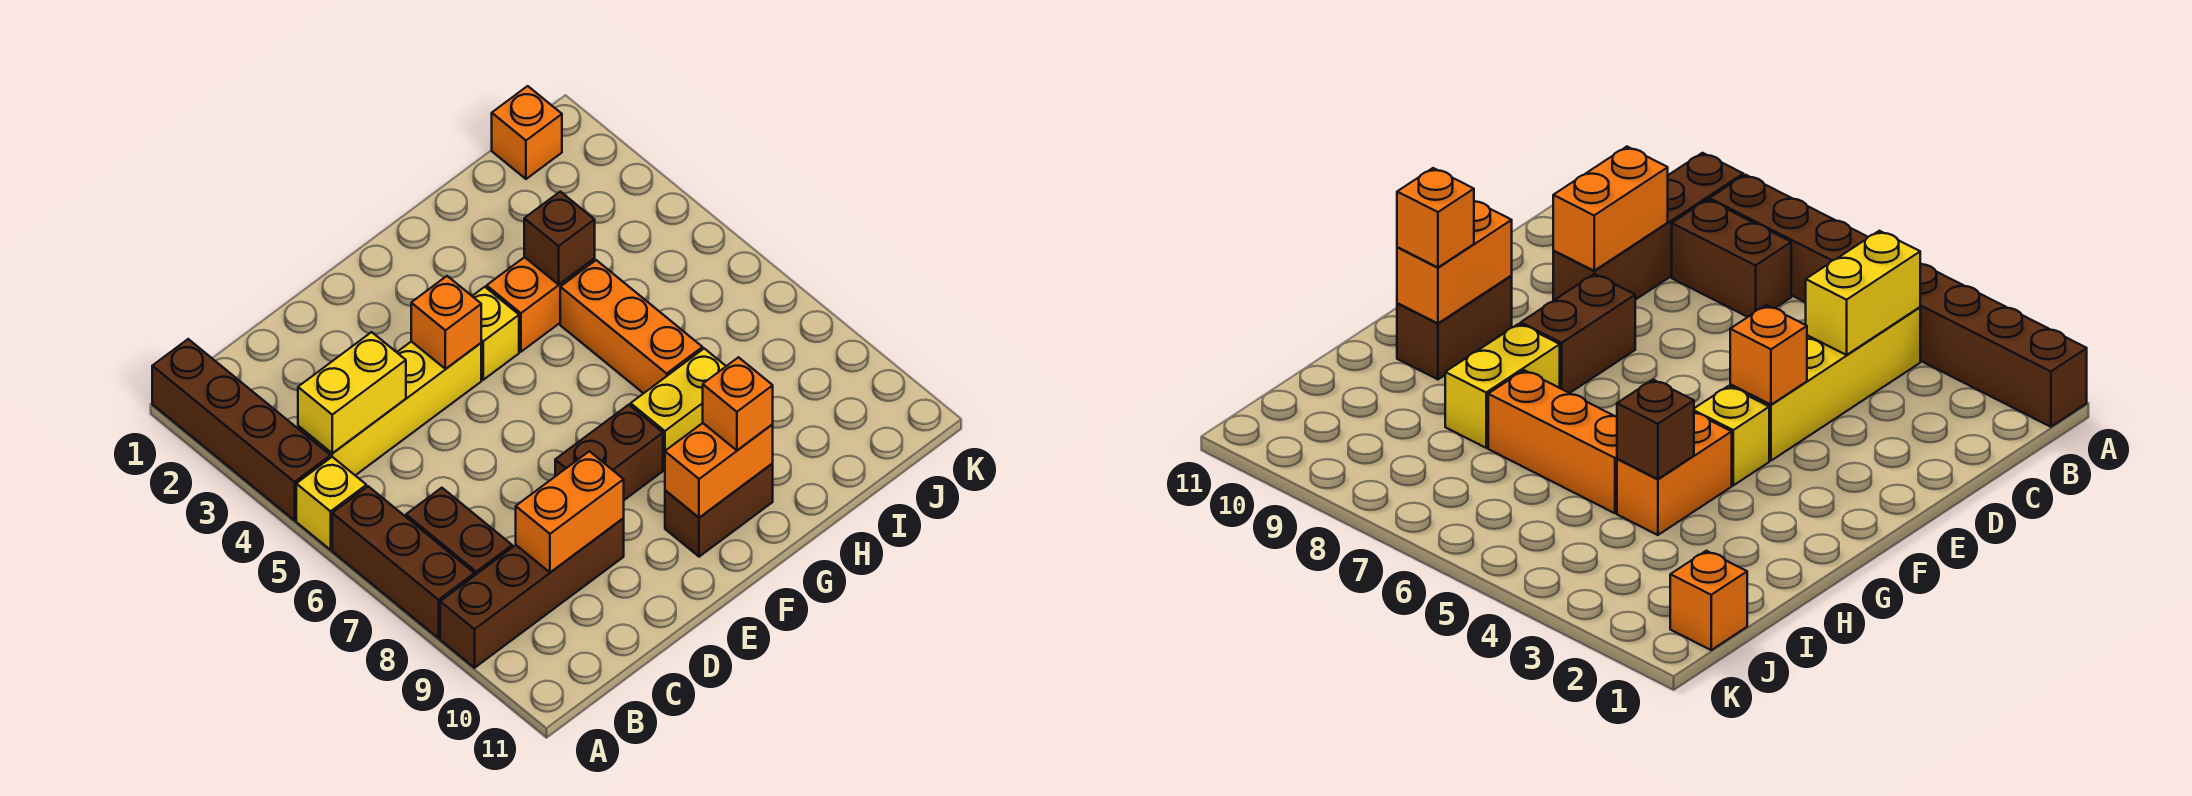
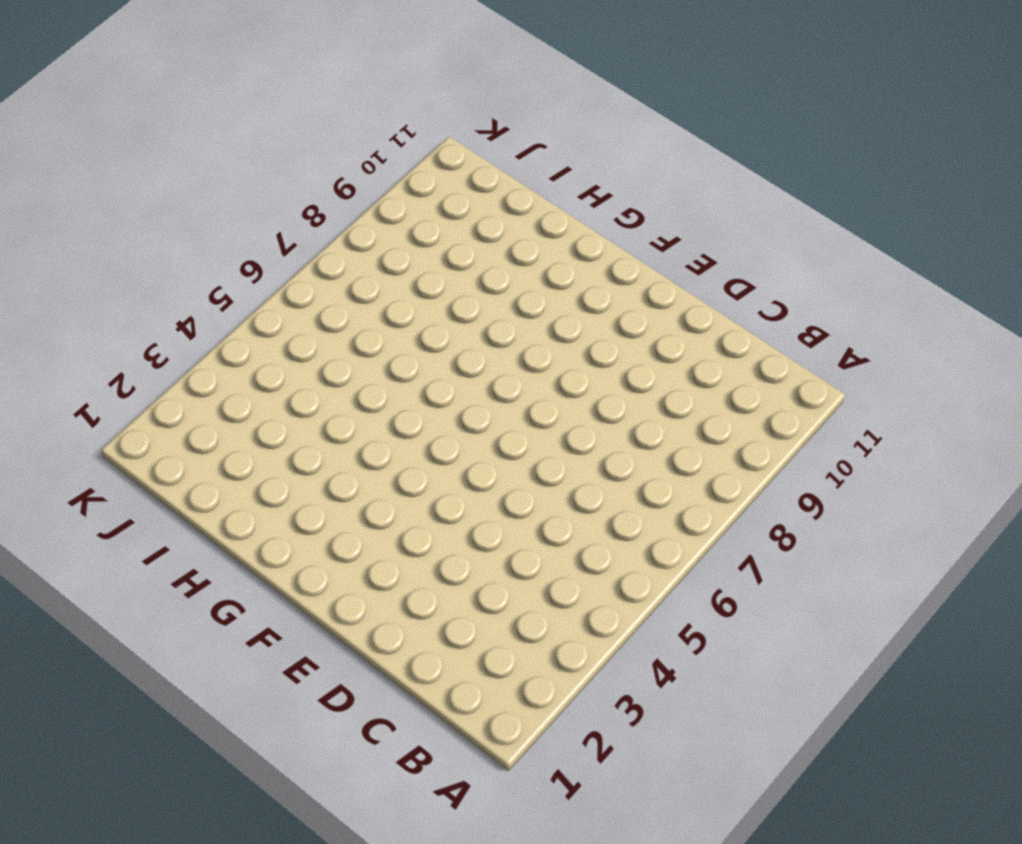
none -> brown 1x4 brick [152,339,330,520]
none -> yellow 1x1 brick [296,457,366,550]
none -> brown 1x3 brick [332,486,474,638]

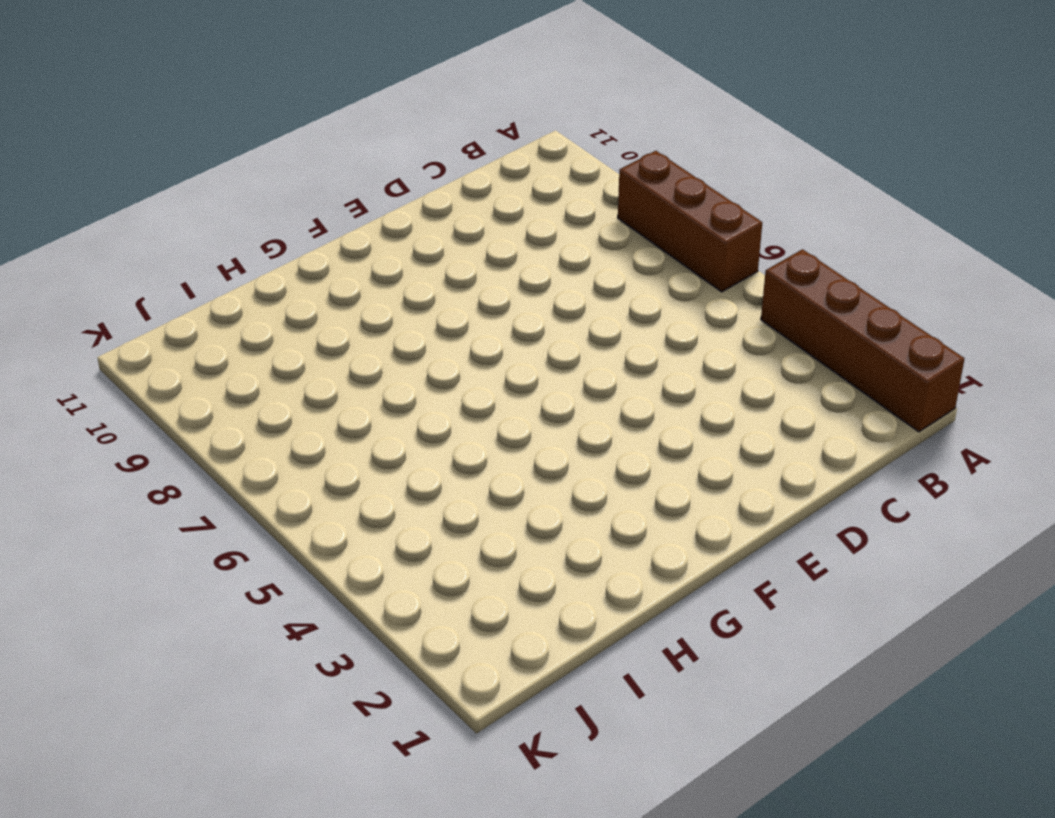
none -> yellow 1x1 brick [296,457,366,550]
none -> brown 1x4 brick [440,518,624,668]
none -> yellow 1x4 brick [298,341,481,475]

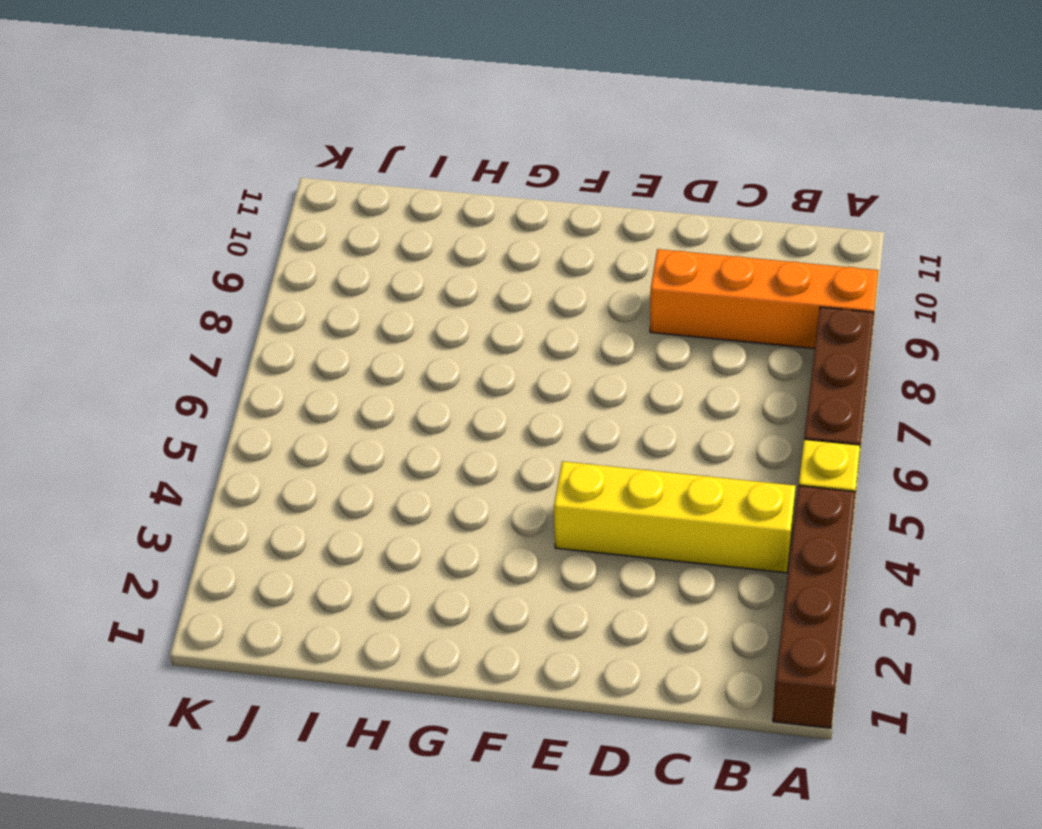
orange 1x4 brick [650,249,879,349] -> brown 1x4 brick [440,518,624,668]
none -> brown 1x2 brick [406,488,512,576]
none -> brown 1x2 brick [555,405,663,500]
none -> yellow 1x1 brick [472,287,519,380]

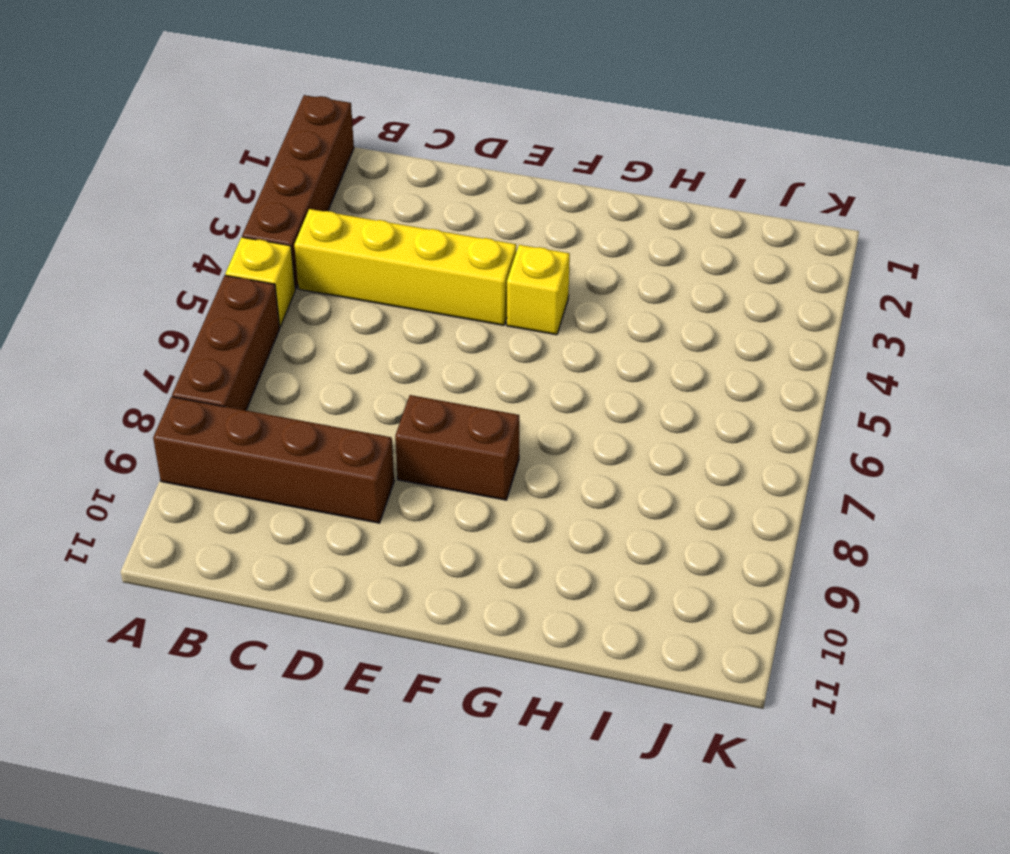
none -> brown 1x2 brick [406,488,512,576]
none -> brown 1x2 brick [665,463,773,557]
none -> orange 1x2 brick [487,257,595,352]

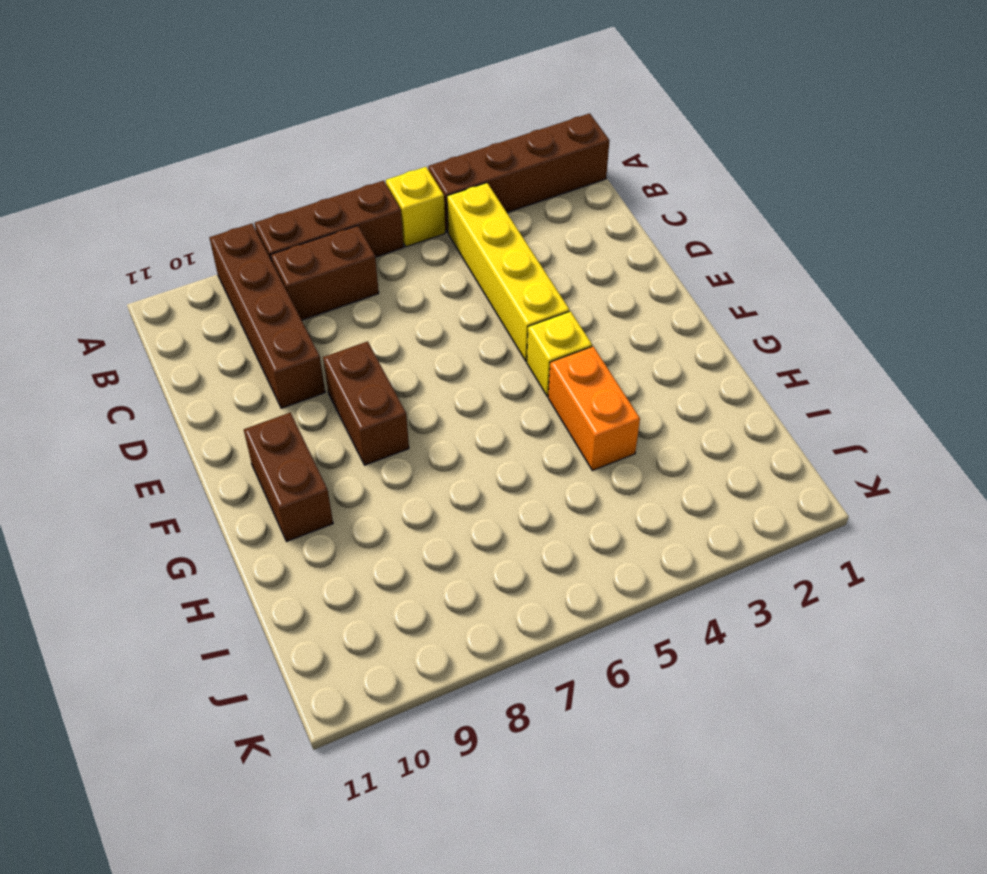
none -> yellow 1x2 brick [631,349,726,470]
none -> orange 1x3 brick [560,260,703,393]
none -> orange 1x1 brick [492,86,562,179]

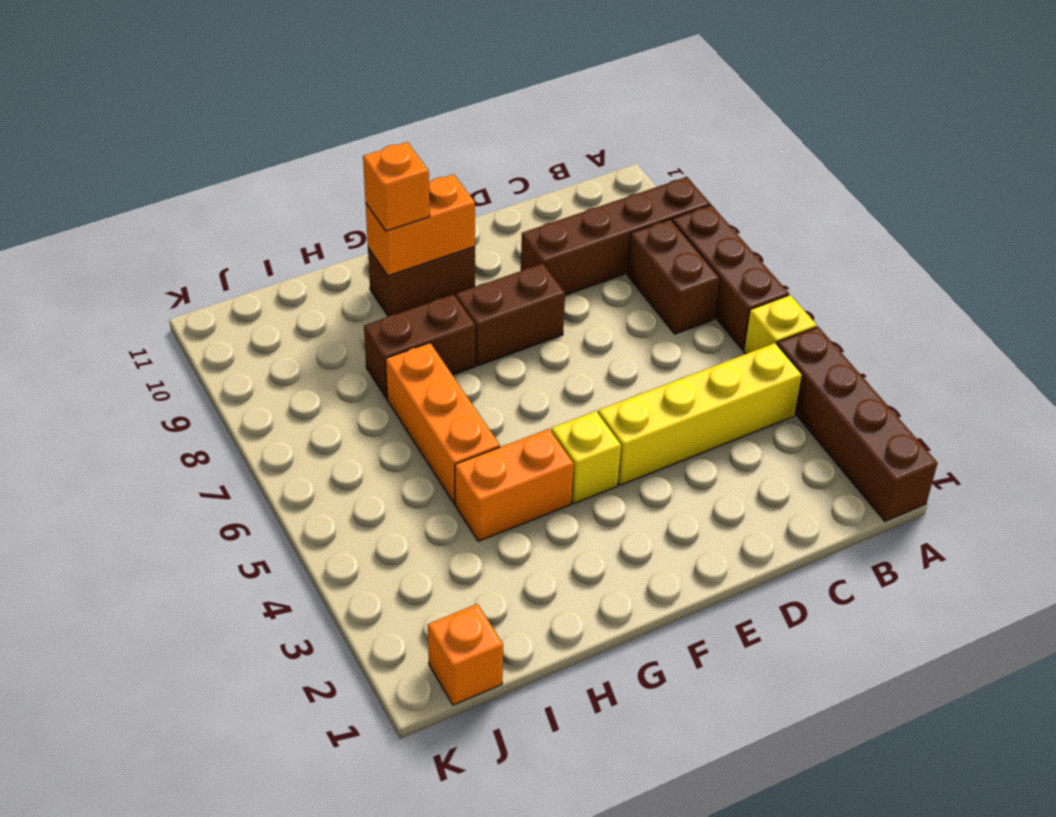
brown 1x2 brick [364,294,475,399] -> yellow 1x2 brick [631,349,726,470]
none -> yellow 1x2 brick [298,332,406,453]
none -> orange 1x2 brick [516,451,624,572]
none -> orange 1x1 brick [411,276,481,369]

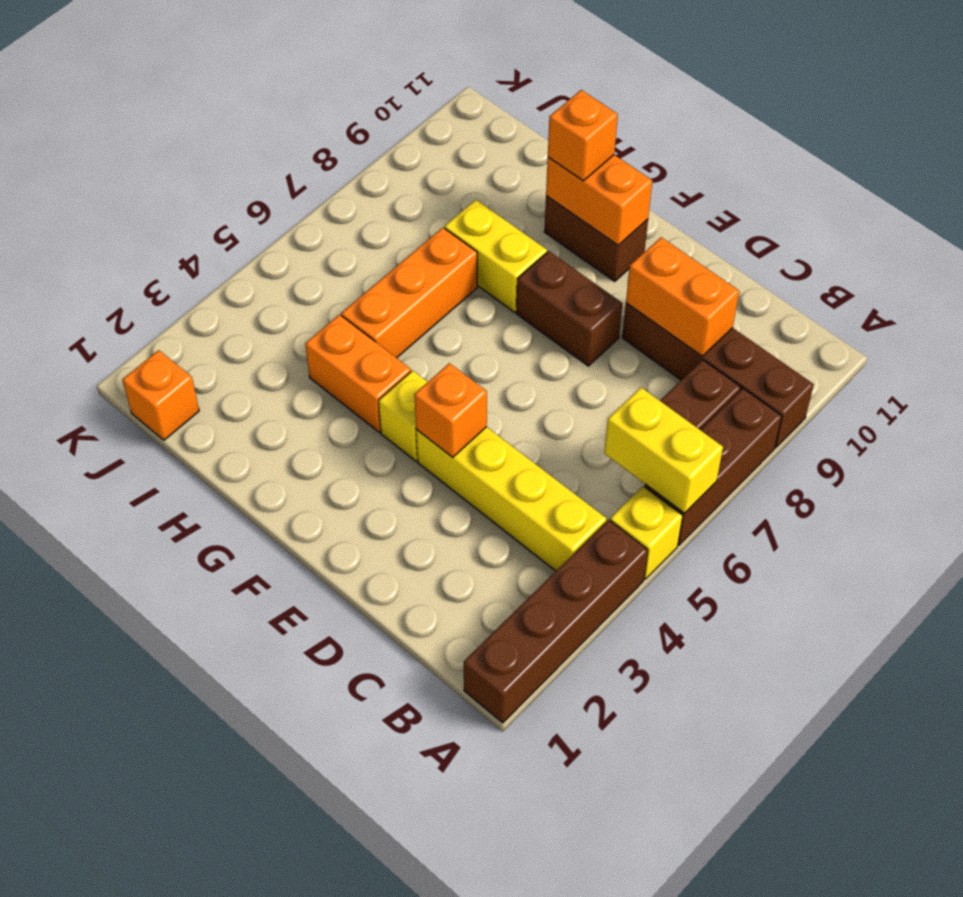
yellow 1x2 brick [604,387,723,513] -> yellow 1x2 brick moved to [298,332,406,453]
none -> brown 1x1 brick [524,192,595,285]

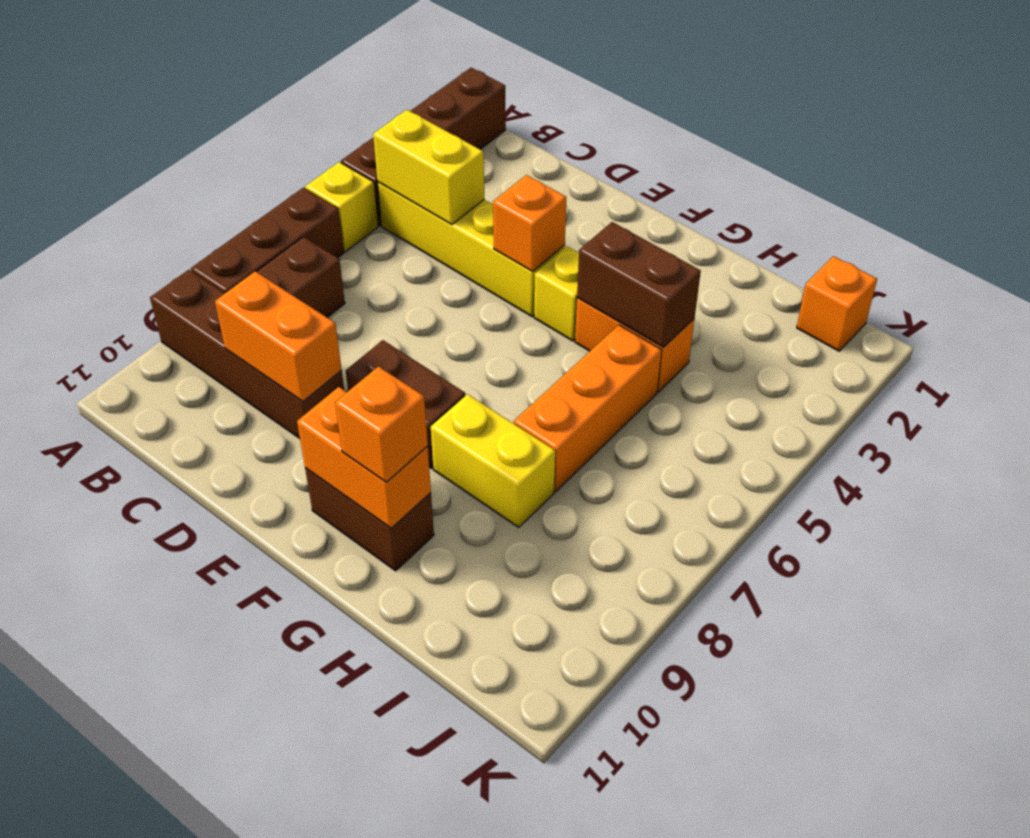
brown 1x2 brick [577,222,701,347] -> brown 1x1 brick [524,192,595,285]

